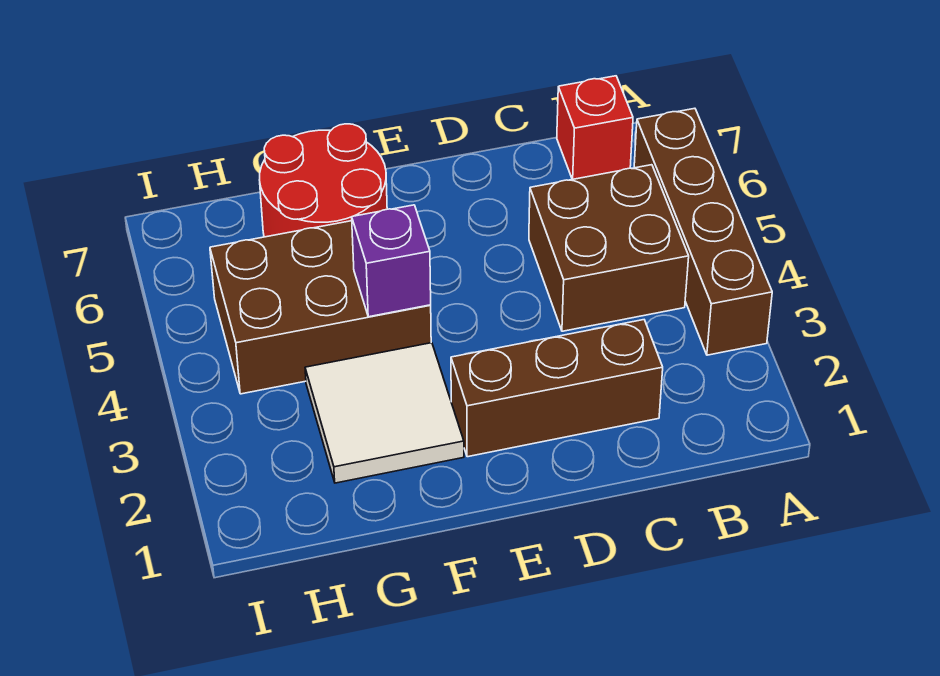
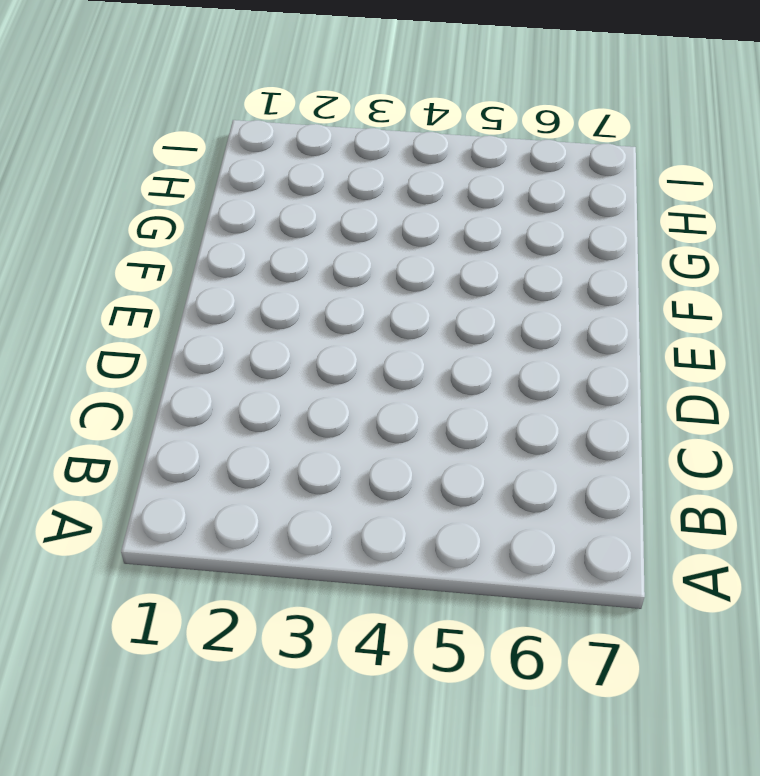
none -> brown 1x4 brick [634,108,772,355]
none -> brown 2x2 brick [529,165,689,331]

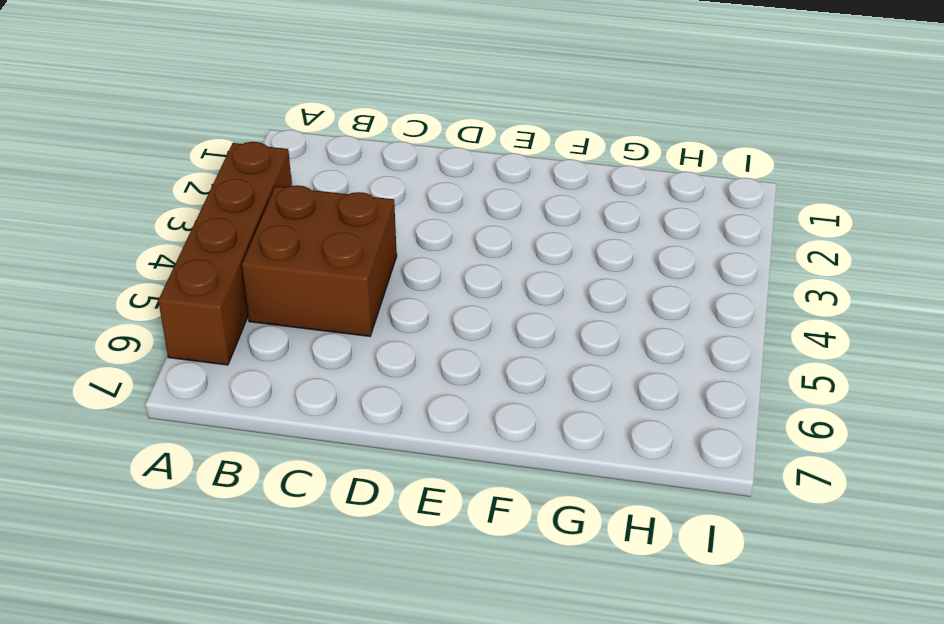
none -> red 1x1 brick [557,76,633,179]
none -> brown 1x3 brick [451,320,663,457]

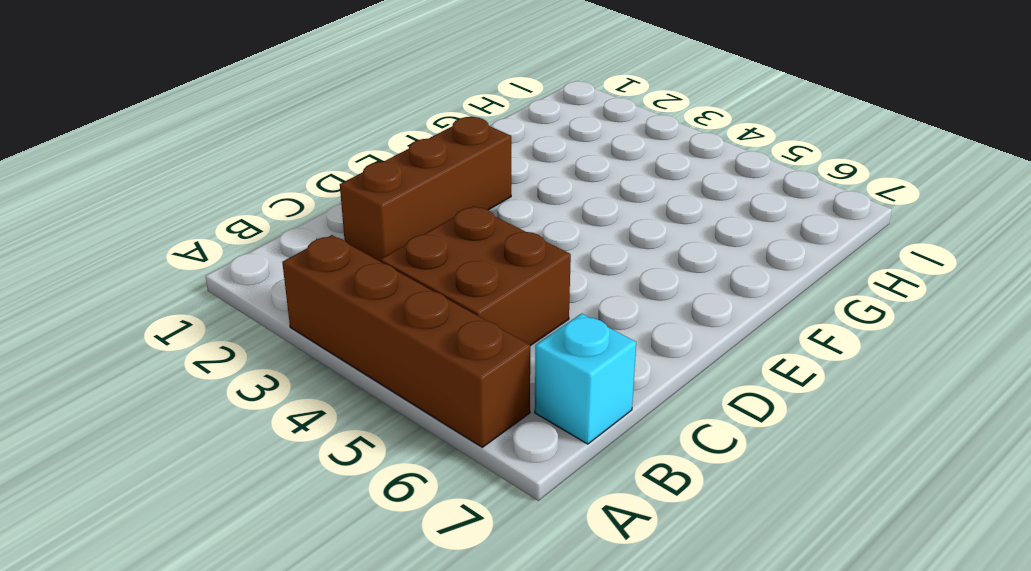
cyan 1x1 brick [535,313,636,444] -> red 1x1 brick [557,76,633,179]
none -> white 2x2 tile [305,343,464,483]
none -> brown 2x3 brick [210,221,431,394]

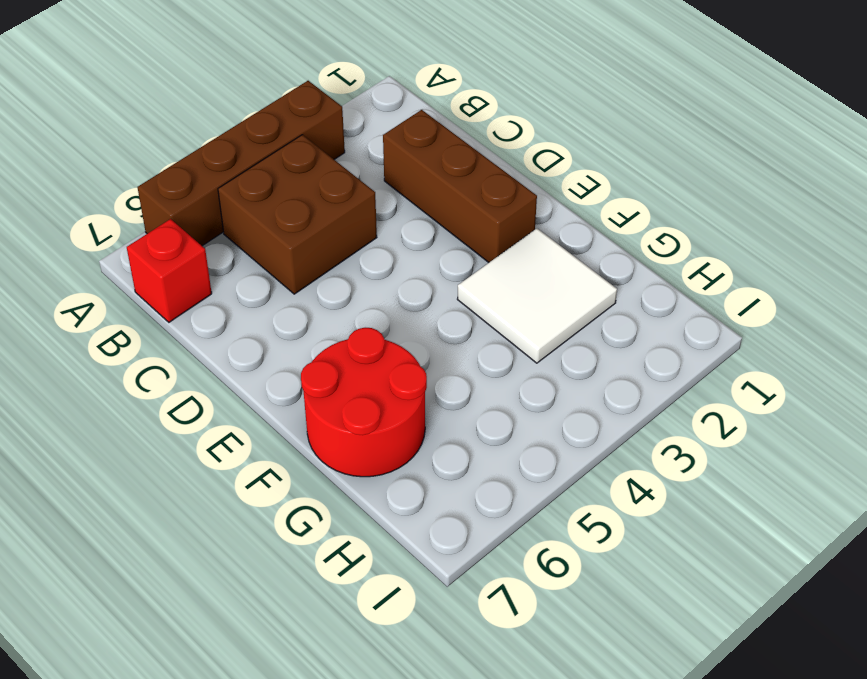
none -> brown 2x3 brick [210,221,431,394]
none -> purple 1x1 brick [352,205,431,317]

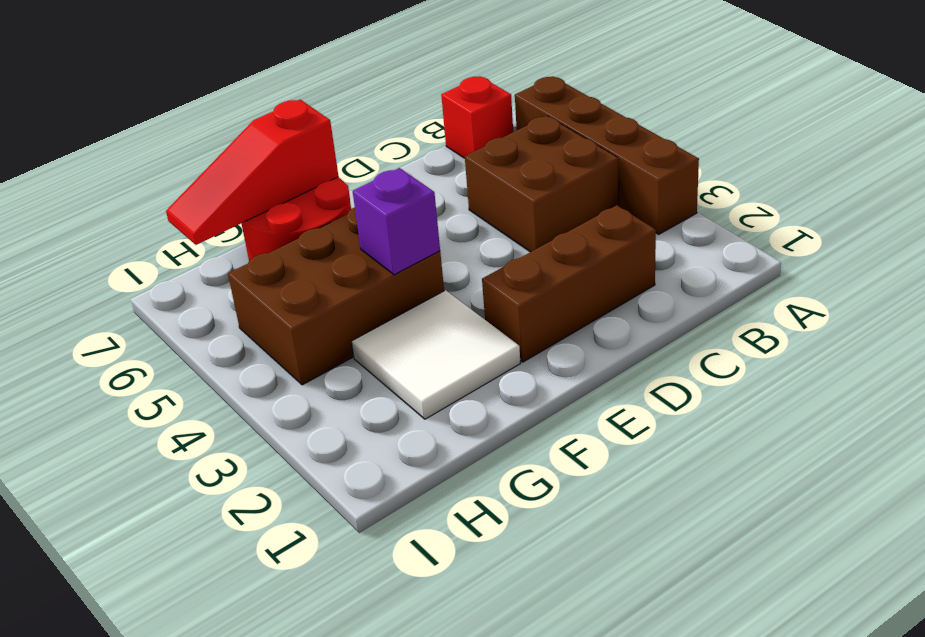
red 1x3 slope [166,100,338,245] -> none

